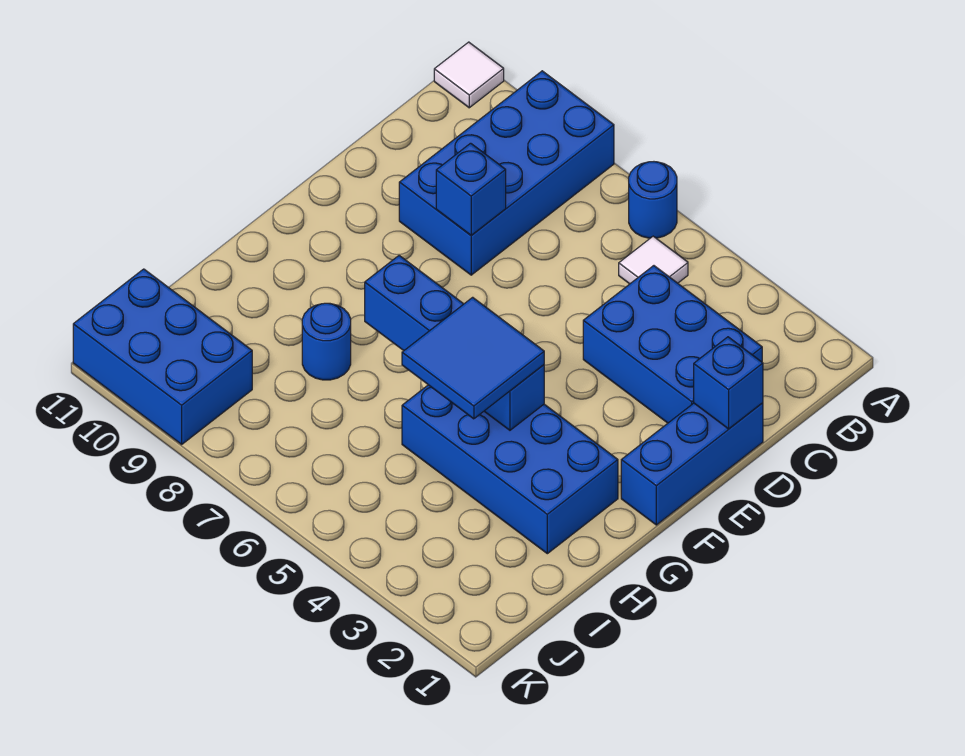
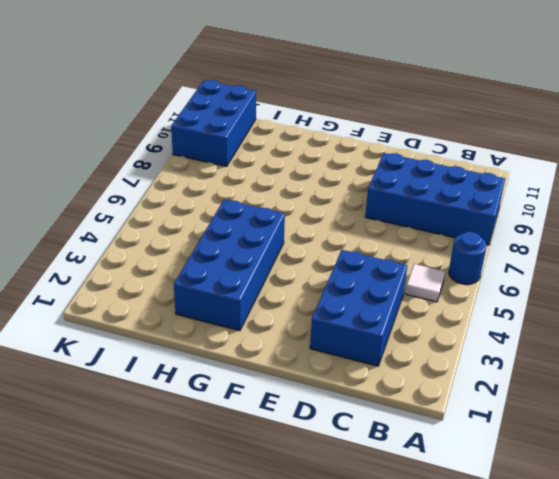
none -> white 1x1 tile [434,42,504,108]
none -> blue 1x3 brick [621,403,763,525]
none -> blue 1x1 round brick [302,303,351,380]

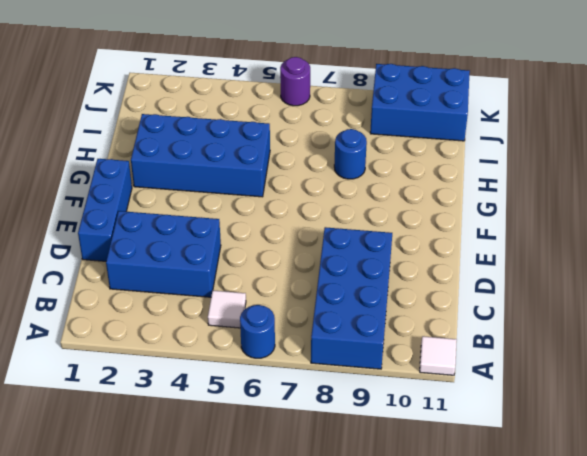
purple 1x1 round brick [280,57,310,106] -> none
none -> blue 1x1 brick [694,337,763,429]
none -> blue 1x1 brick [436,143,506,235]
none -> blue 1x4 brick [365,256,544,430]

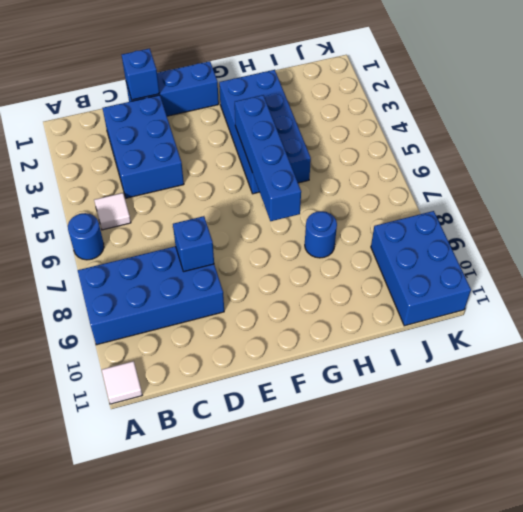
none -> blue 2x2 tile [402,297,544,419]

